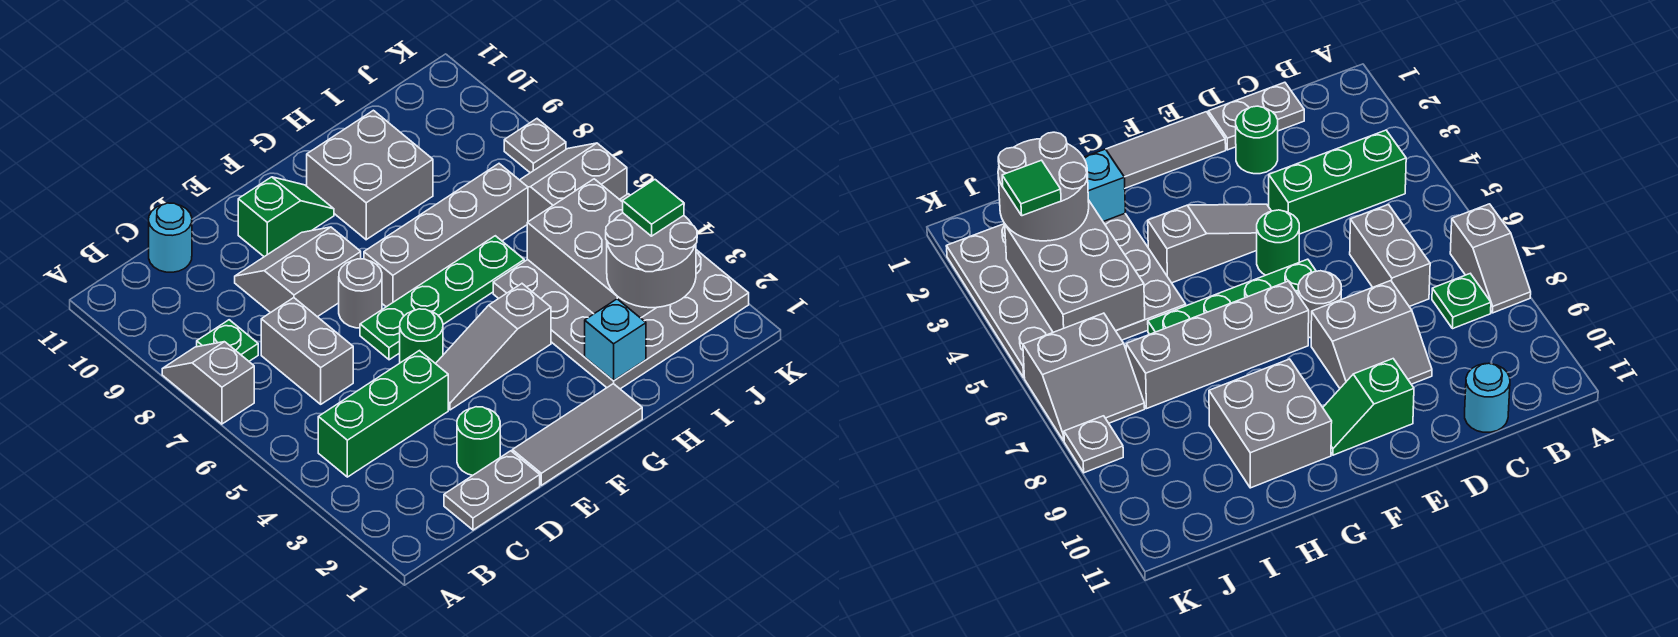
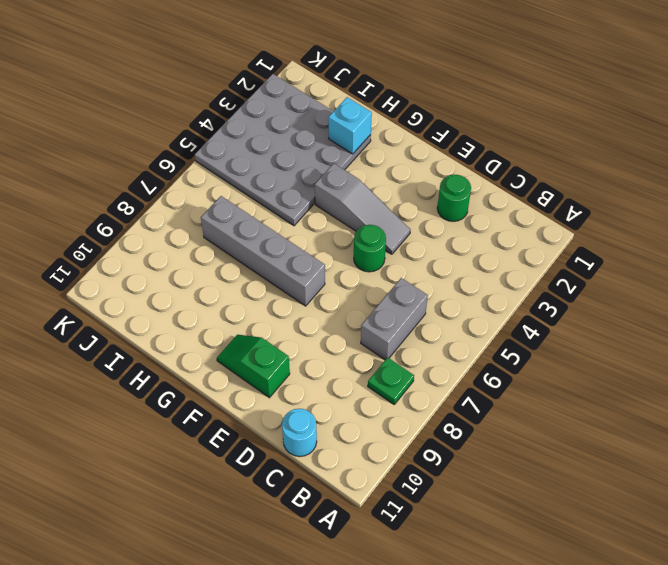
none -> grey 1x2 slope [162,342,254,424]
none -> green 1x3 brick [318,351,448,477]
none -> grey 1x2 plate [444,451,540,530]

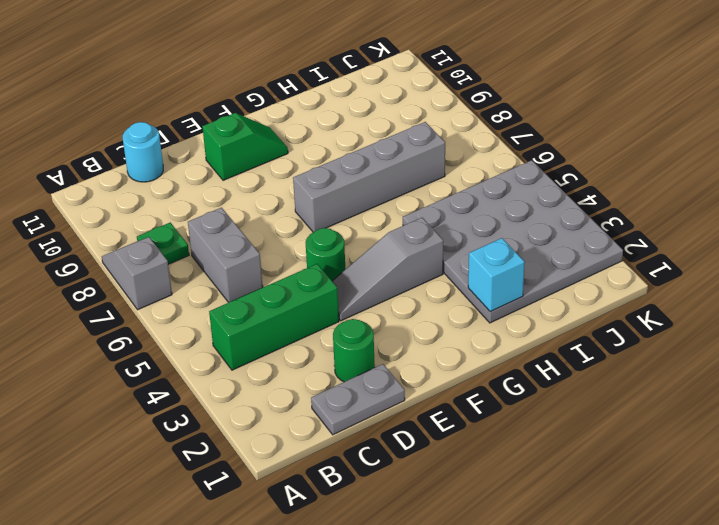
none -> grey 2x2 slope [235,227,361,317]
none -> grey 1x3 tile [512,384,642,485]
none -> green 1x4 plate [360,236,524,360]

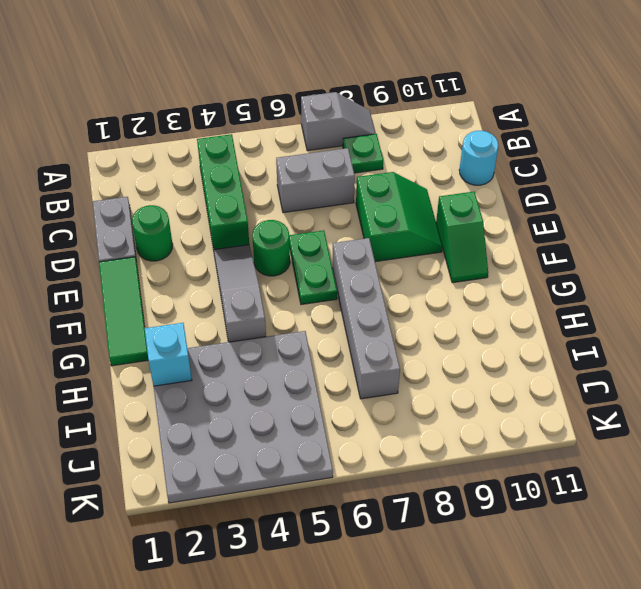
green 2x2 slope [356,172,443,262] -> grey 2x2 slope [235,227,361,317]
green 1x3 tile [99,257,148,366] -> grey 1x3 tile [512,384,642,485]
green 1x2 plate [289,230,337,305] -> green 1x4 plate [360,236,524,360]
none -> grey 1x1 round brick [339,259,382,328]
none -> grey 2x2 brick [307,110,433,240]
none -> grey 2x2 slope [520,143,627,222]

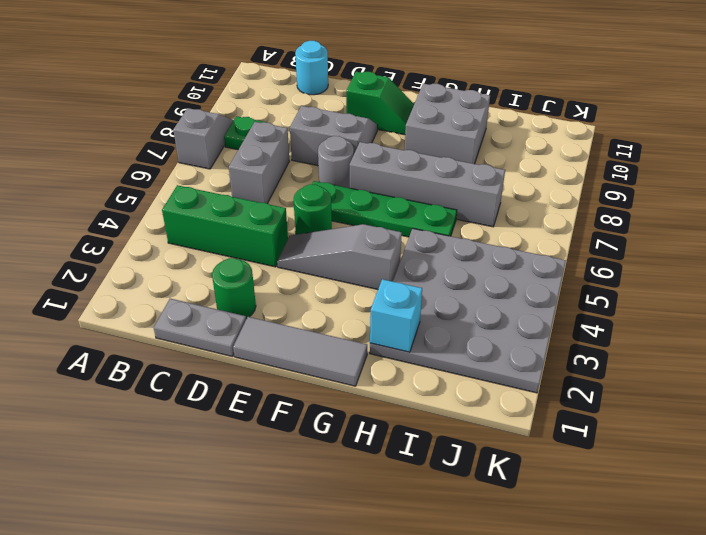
none -> grey 2x2 slope [520,143,627,222]
none -> grey 1x1 plate [504,119,566,173]
none -> grey 2x3 brick [527,179,655,318]

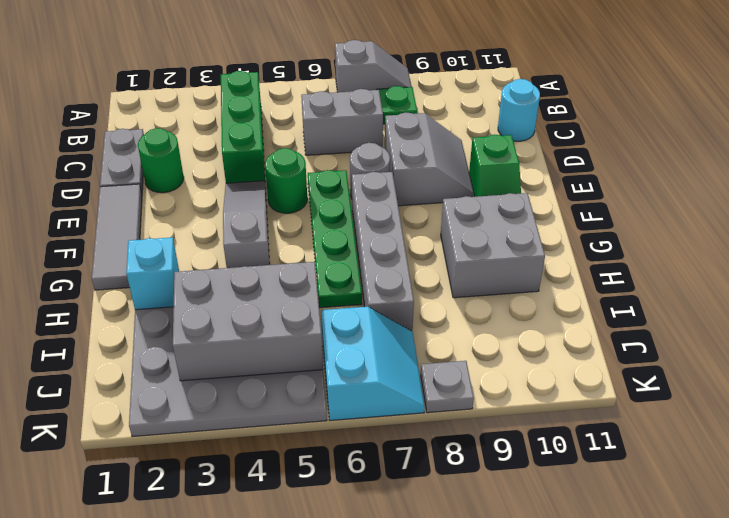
cyan 2x2 slope [321,307,425,420] -> grey 2x2 slope [520,143,627,222]
none -> grey 2x2 round brick [606,213,697,308]
none -> green 1x1 tile [623,180,684,236]

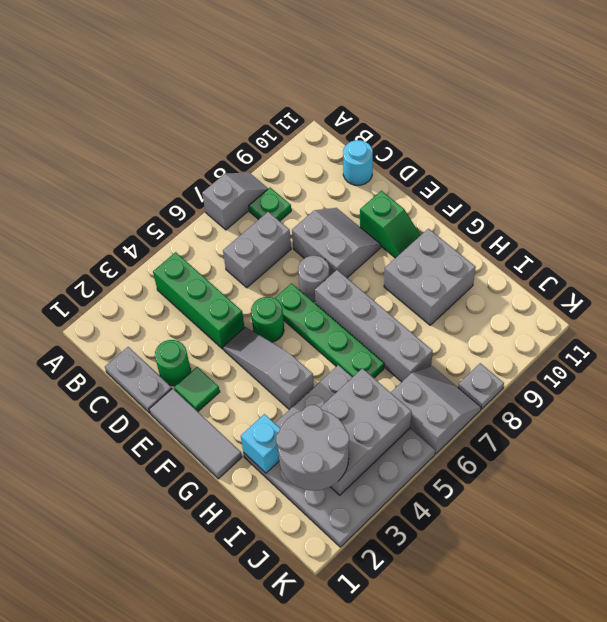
green 1x1 tile [174,367,220,412] -> green 1x1 tile moved to [623,180,684,236]

